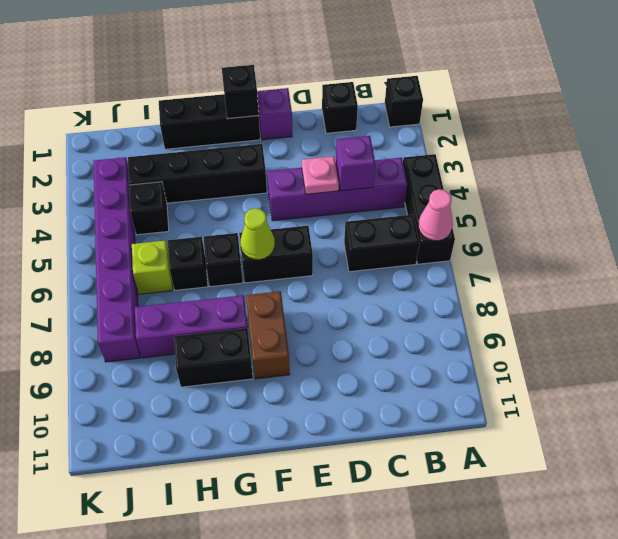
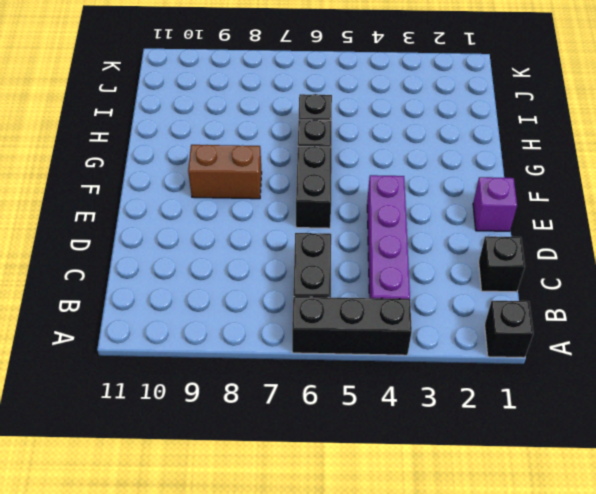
none -> black 1x3 brick [159,94,260,149]
none -> black 1x4 brick [128,144,267,203]
none -> purple 1x3 brick [135,295,248,358]

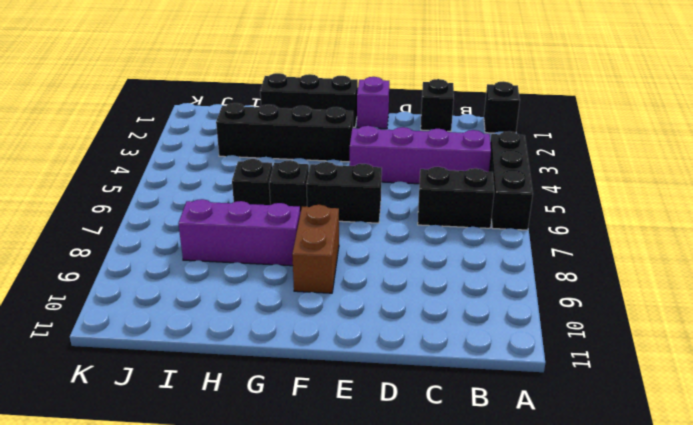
none -> black 1x2 brick [174,328,253,387]
none -> black 1x1 brick [129,182,169,235]
none -> lime 1x1 brick [132,240,173,294]

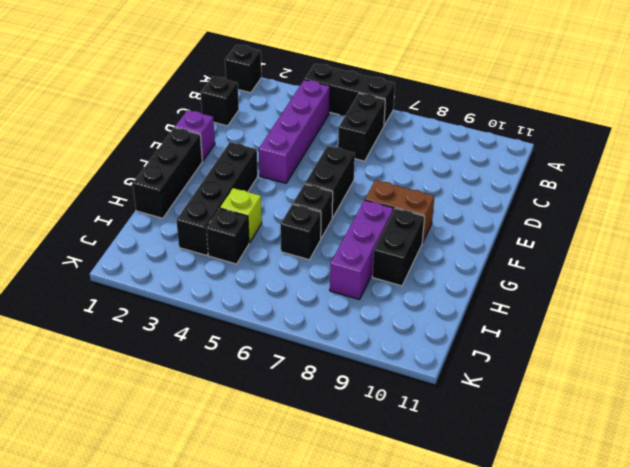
lime 1x1 brick [220,188,262,243] -> lime 1x1 brick moved to [132,240,173,294]
none -> purple 1x6 brick [93,157,140,362]
none -> pink 1x1 cone [418,189,453,241]
none -> purple 1x1 brick [336,136,375,191]

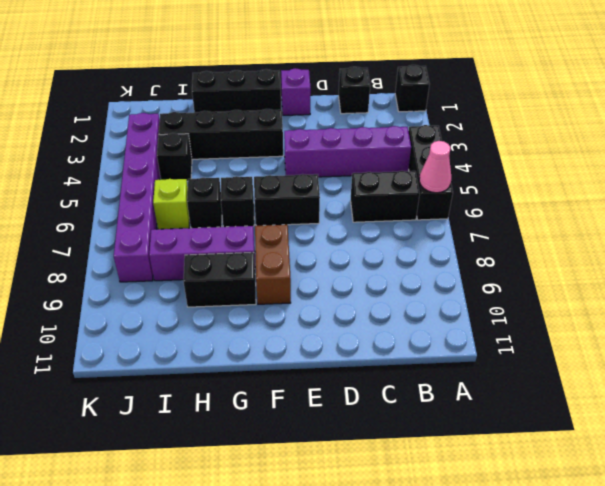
none -> purple 1x1 brick [336,136,375,191]
none -> pink 1x1 plate [302,156,339,194]
none -> black 1x1 brick [222,65,259,119]

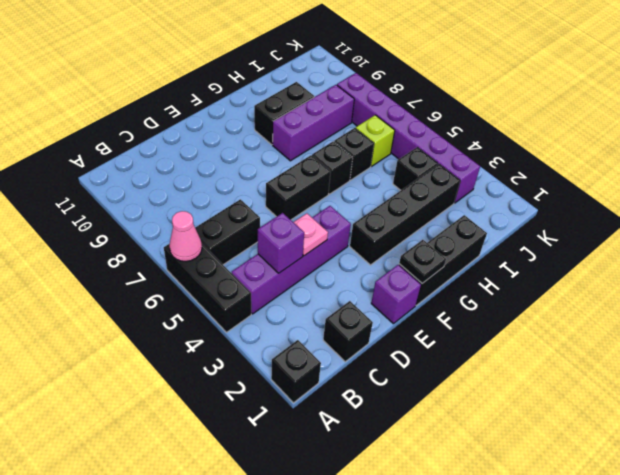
black 1x1 plate [399,240,446,283] -> black 1x1 brick [222,65,259,119]
none -> brown 1x2 brick [246,291,290,379]
none -> lime 1x1 cone [240,208,275,260]

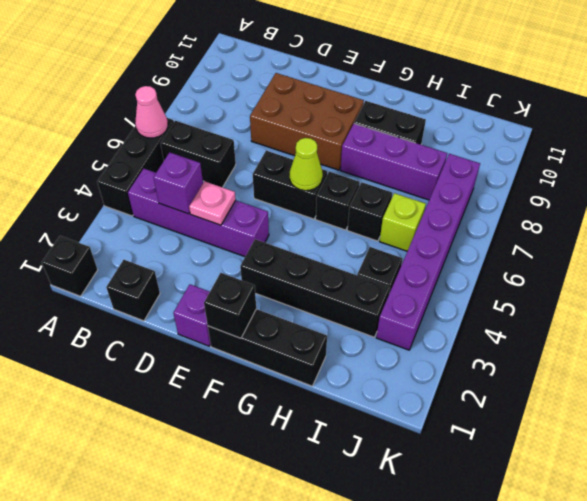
brown 2x3 brick [250,73,364,170] -> brown 1x2 brick [246,291,290,379]

